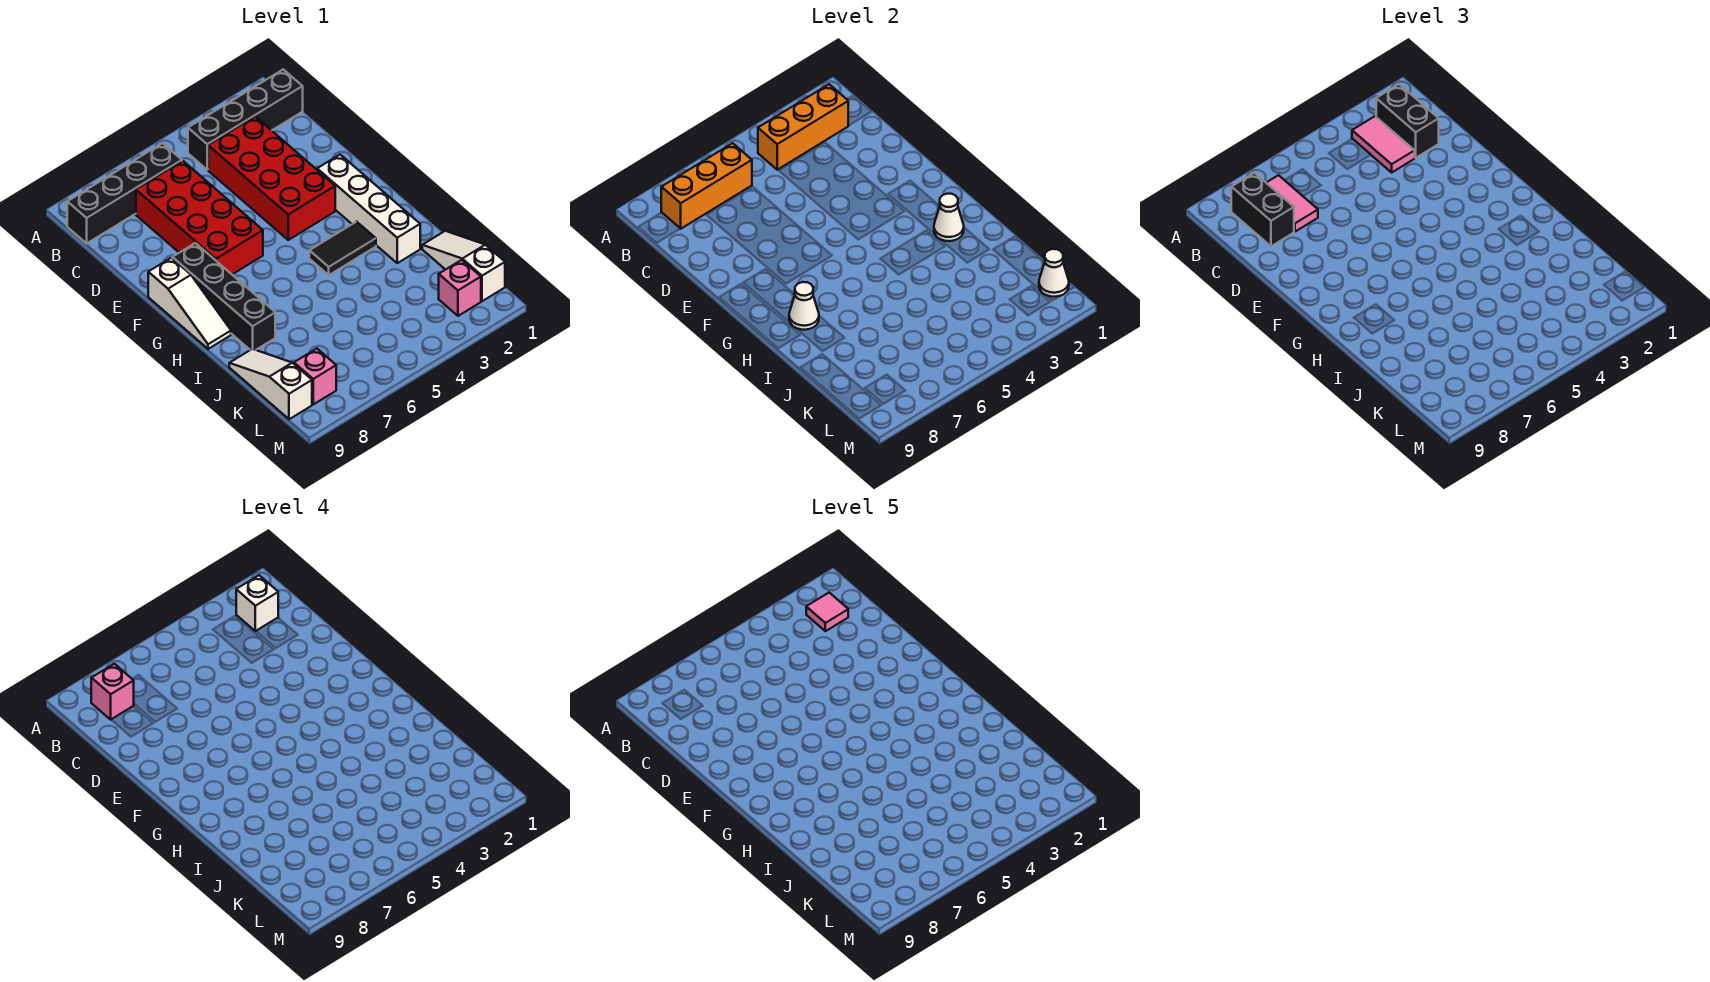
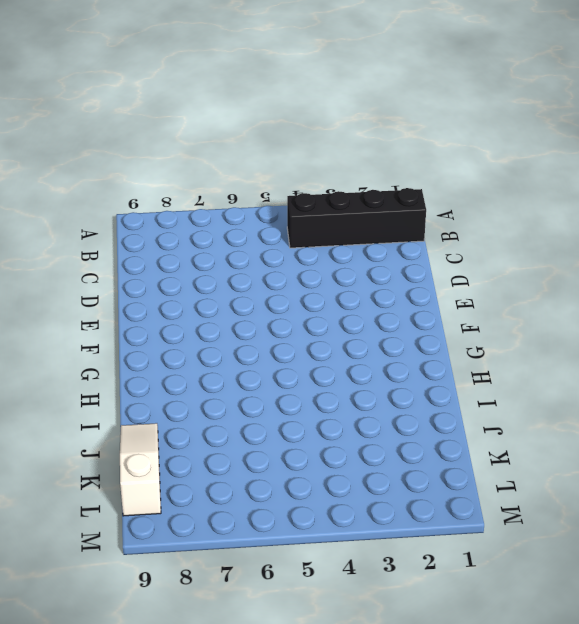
none -> black 1x4 brick [67,143,182,243]
none -> red 2x4 brick [208,117,335,240]
none -> red 2x4 brick [136,161,263,274]

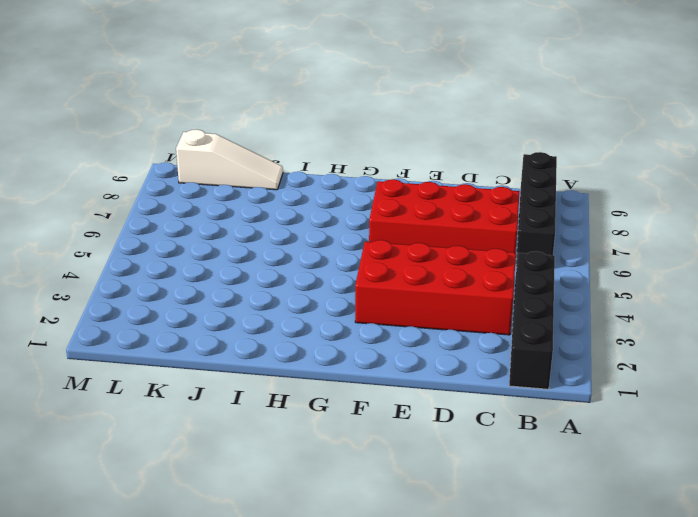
none -> white 1x4 brick [317,155,420,263]
none -> black 1x4 brick [172,243,275,350]
none -> white 1x3 slope [148,258,231,349]

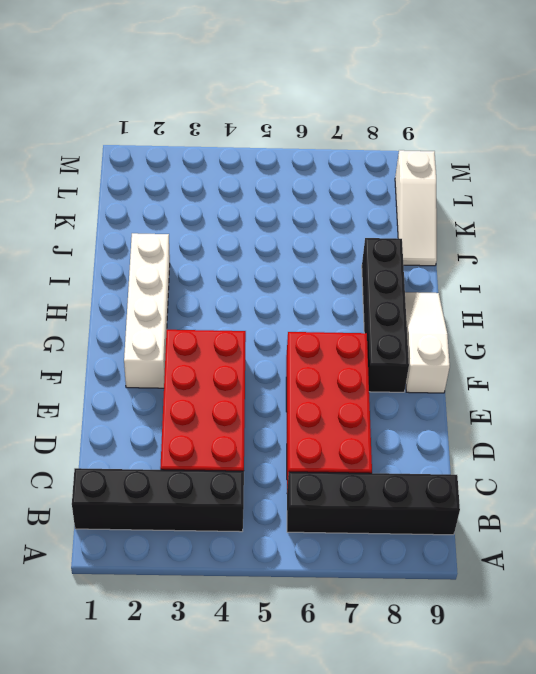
none -> black 1x2 tile [309,222,376,275]
none -> white 1x3 slope [422,231,505,301]
none -> pink 1x1 brick [439,260,481,316]

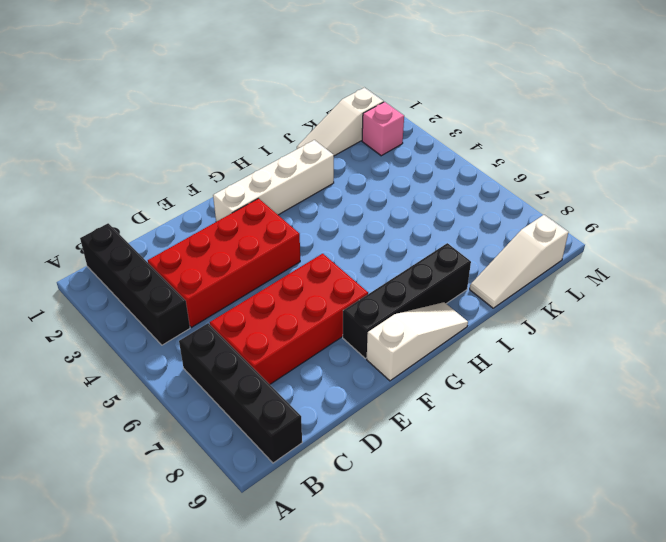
none -> black 1x2 tile [309,222,376,275]
none -> pink 1x1 brick [294,349,336,404]
none -> orange 1x3 brick [758,84,848,170]

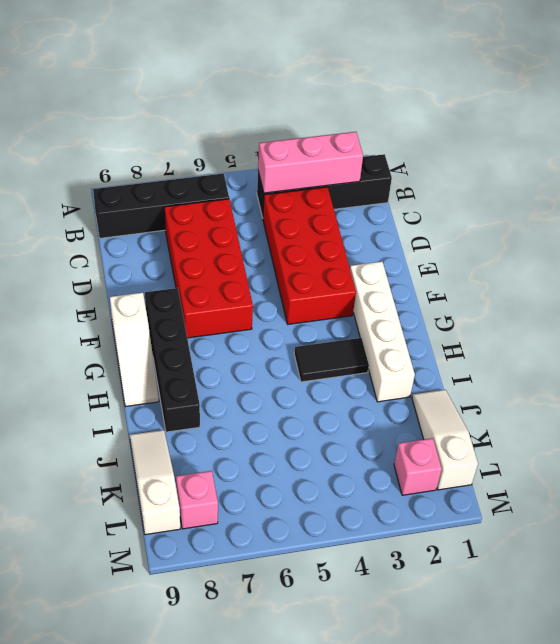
pink 1x3 brick [258,132,363,193] -> orange 1x3 brick [758,84,848,170]
none -> orange 1x3 brick [661,143,752,229]
none -> white 1x1 cone [934,194,964,241]
none -> white 1x1 cone [789,282,819,330]

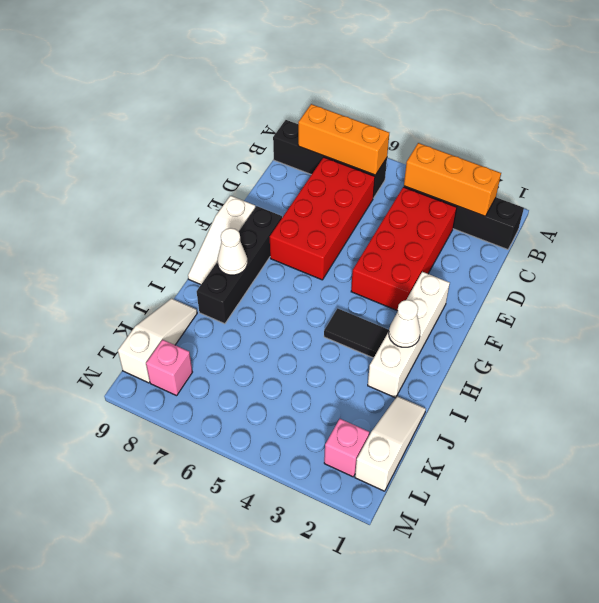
none -> white 1x1 cone [1039,249,1069,297]
none -> black 1x2 brick [1376,84,1439,158]
none -> pink 1x2 tile [1352,116,1415,172]

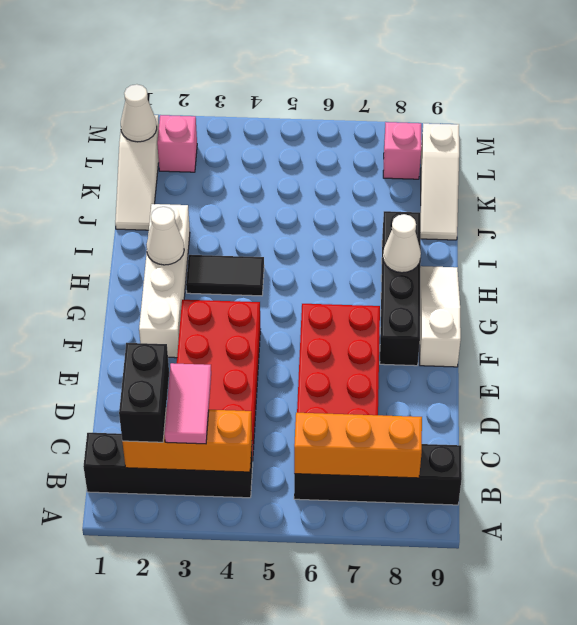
none -> pink 1x2 tile [1266,175,1318,232]
none -> black 1x2 brick [1231,173,1294,246]
none -> white 1x1 brick [236,575,278,631]

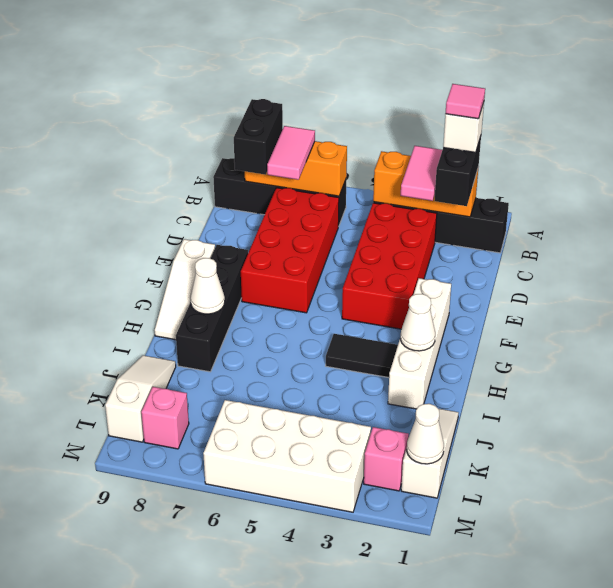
white 2x4 brick [203,400,371,512] -> none
none -> pink 1x1 brick [91,664,134,720]

